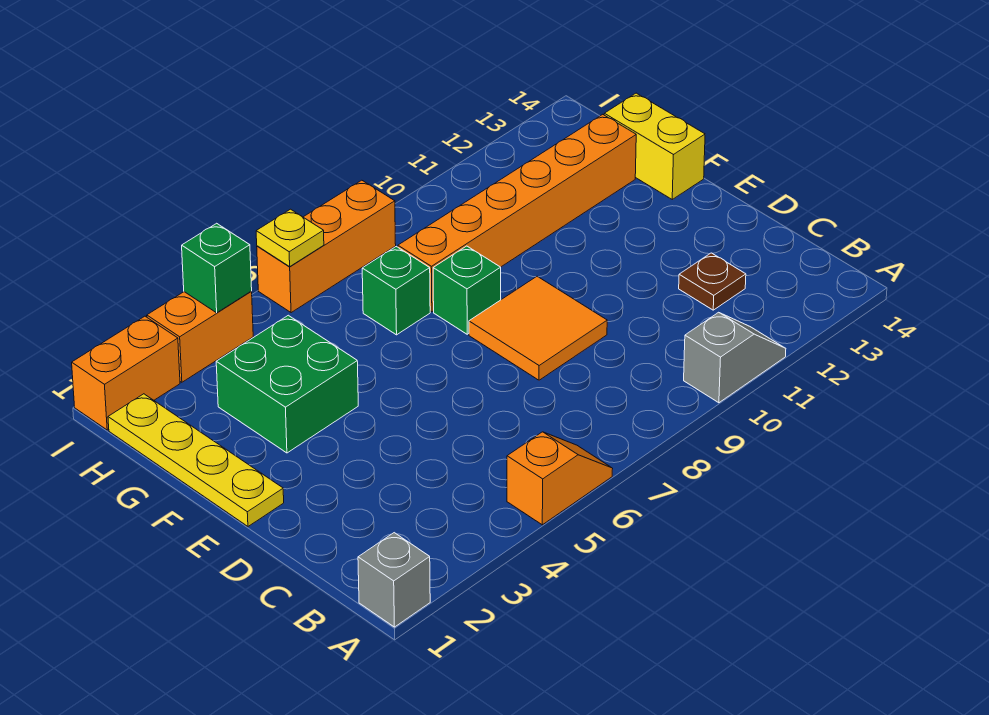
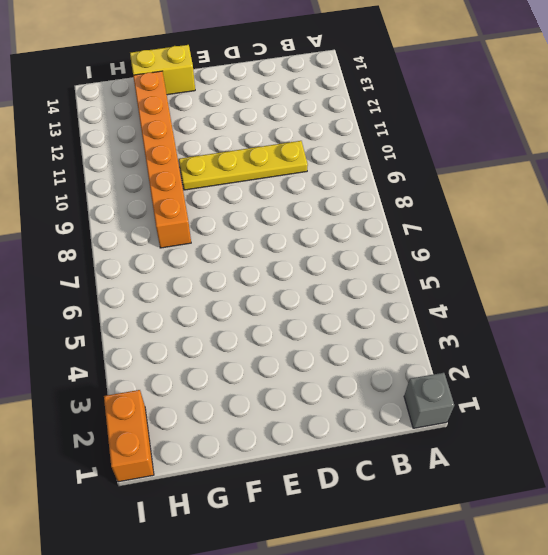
yellow 1x4 plate [179,141,308,190] -> yellow 1x4 plate moved to [108,394,284,526]
none -> orange 1x2 slope [507,432,613,525]
none -> grey 1x2 slope [684,312,786,403]
none -> brown 1x1 plate [679,253,746,310]

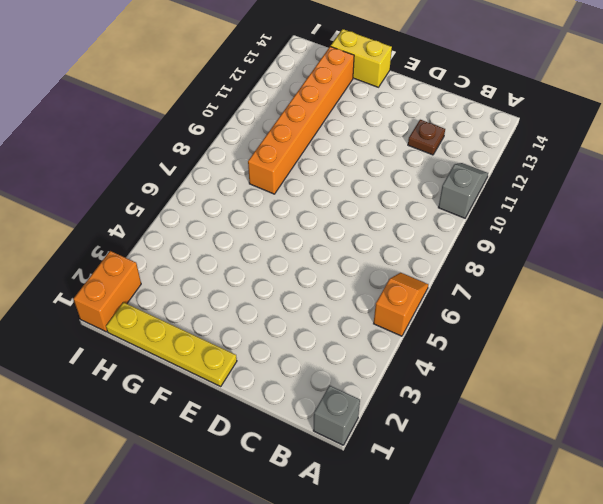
none -> orange 2x2 tile [469,276,607,380]
none -> green 2x2 brick [216,315,358,453]
none -> green 1x1 brick [433,246,501,334]

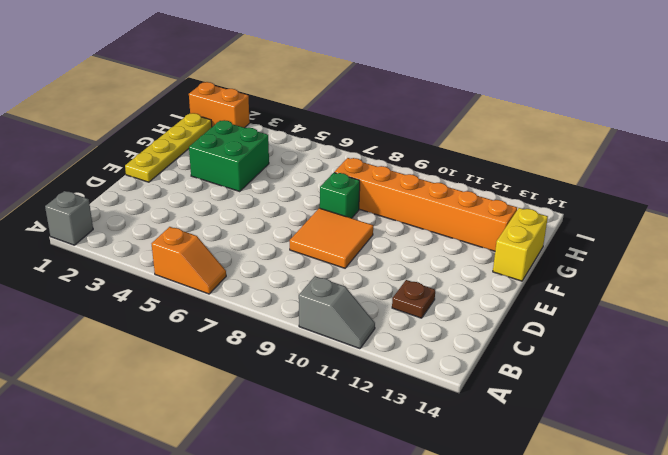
none -> green 1x1 brick [362,247,430,335]
none -> orange 1x2 brick [147,292,253,382]
none -> orange 1x3 brick [257,180,396,313]

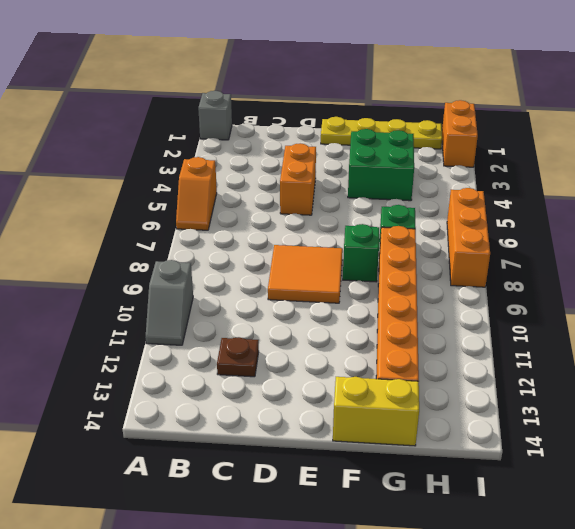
orange 1x2 brick [280,143,316,215] -> orange 1x2 brick moved to [147,292,253,382]
none -> green 1x1 brick [182,223,252,313]
none -> yellow 1x1 plate [256,209,324,267]

